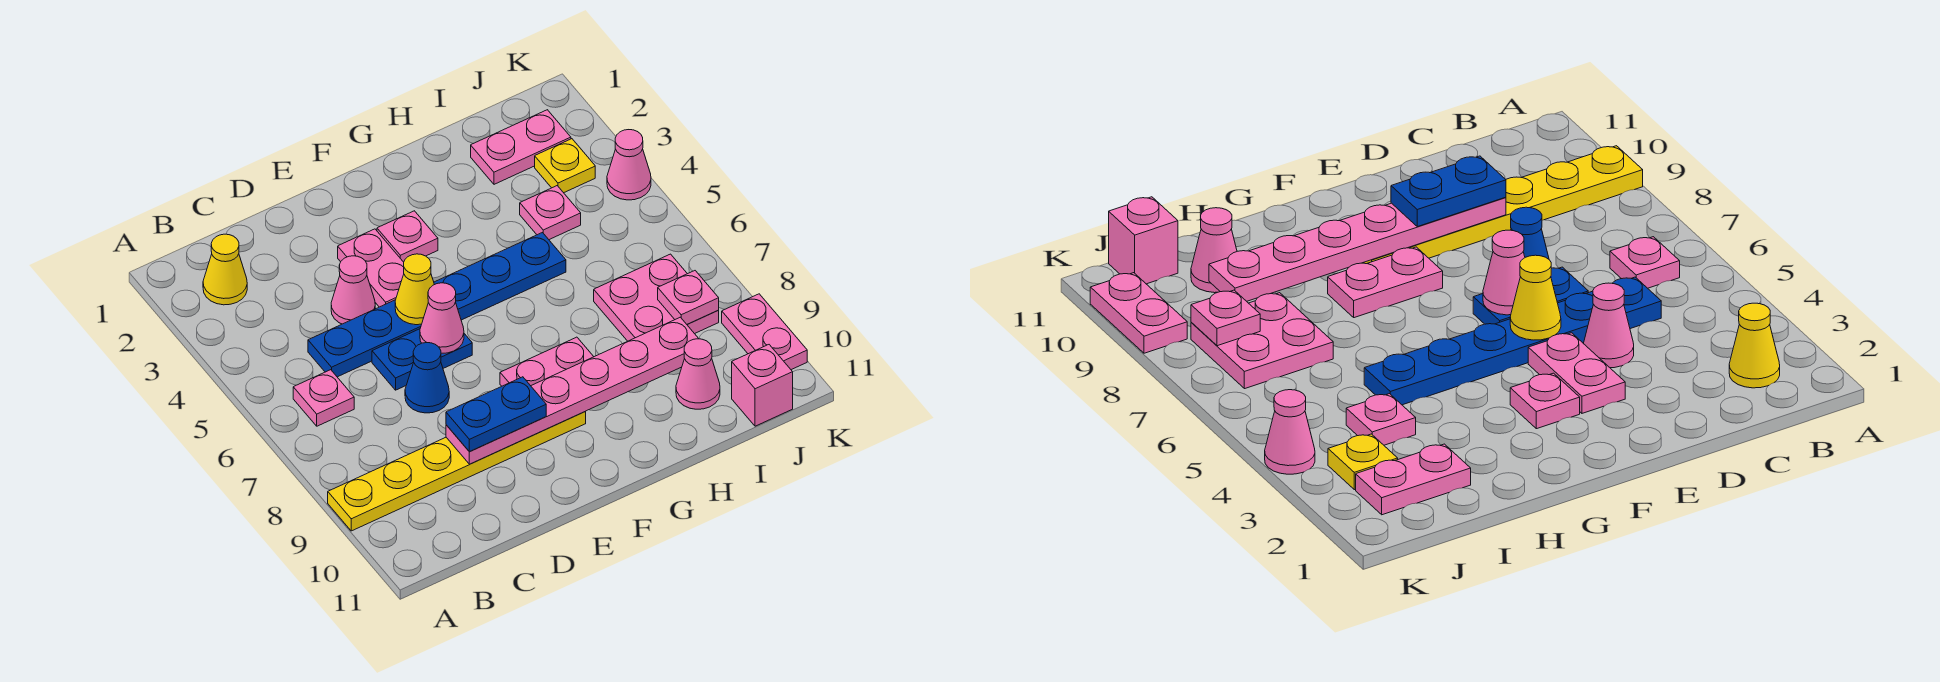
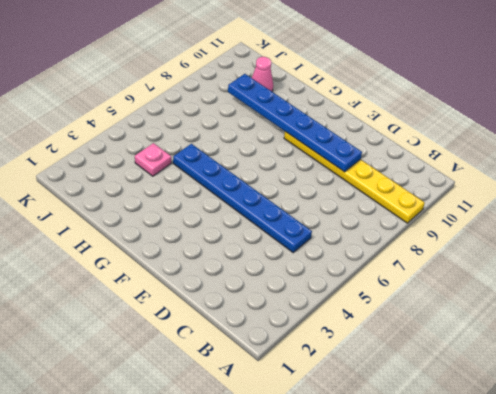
blue 1x6 plate [228,74,362,172] -> pink 1x6 plate [446,317,699,464]
none -> yellow 1x1 cone [203,234,247,305]
none -> pink 1x1 plate [293,370,354,426]
none -> pink 1x1 cone [331,256,375,324]

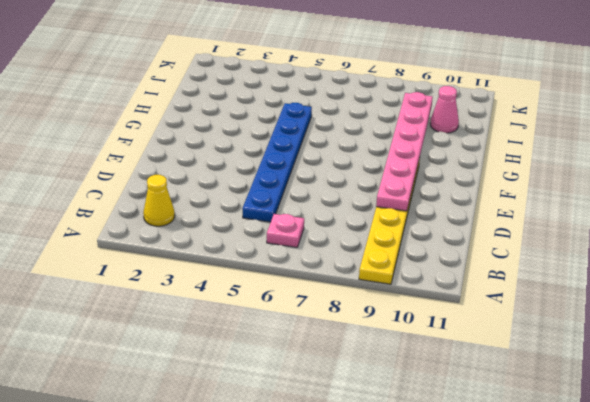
none -> pink 1x1 cone [331,256,375,324]
none -> blue 1x2 plate [372,329,472,390]
none -> blue 1x1 cone [405,343,449,413]

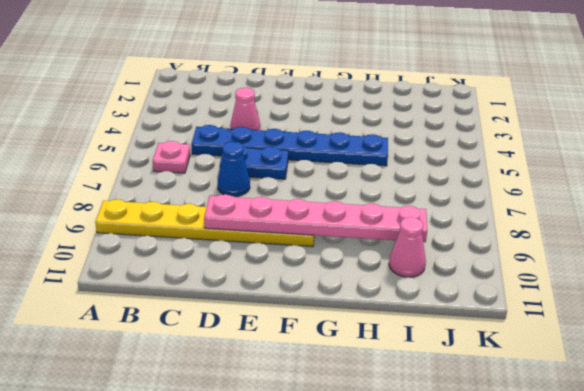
none -> yellow 1x1 cone [203,234,247,305]
none -> pink 1x2 plate [338,229,404,307]
none -> pink 1x1 plate [377,211,438,262]

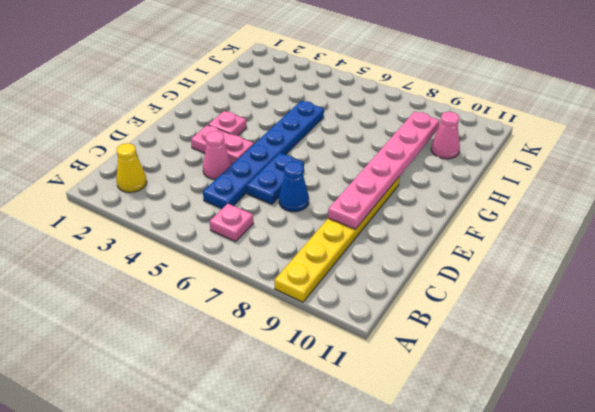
none -> pink 1x2 plate [500,337,594,386]
none -> pink 1x2 plate [471,110,571,184]
none -> pink 1x1 plate [520,186,581,240]

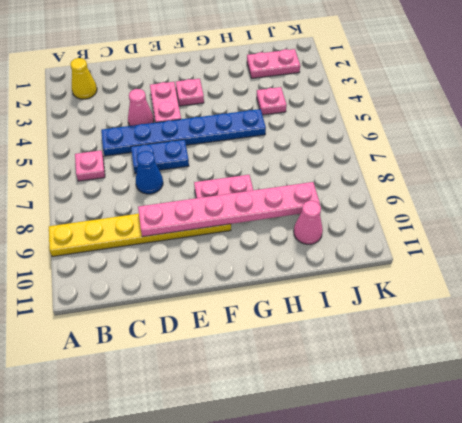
none -> pink 2x2 plate [594,254,719,341]
none -> yellow 1x1 plate [535,139,595,193]
none -> pink 1x1 brick [732,345,793,426]

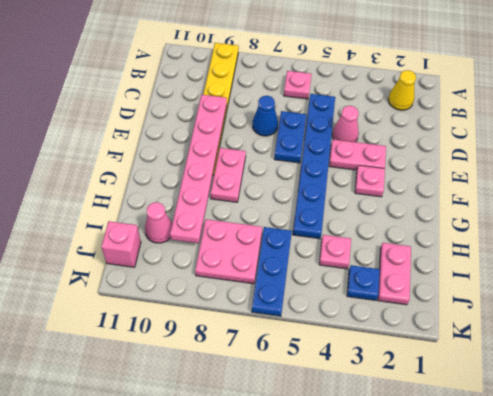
blue 1x3 plate [252,227,292,316] -> none
blue 1x1 plate [347,265,380,300] -> yellow 1x1 plate [535,139,595,193]
none -> pink 1x1 cone [607,130,651,200]
none -> pink 1x2 plate [722,294,807,370]
none -> yellow 1x1 cone [395,254,434,325]

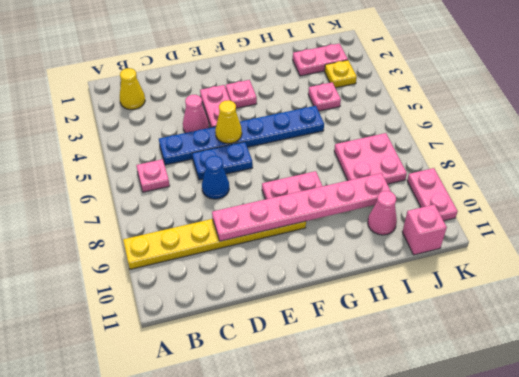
none -> pink 1x1 cone [607,130,651,200]
none -> pink 1x1 cone [420,283,464,353]
none -> pink 1x1 plate [658,271,719,324]

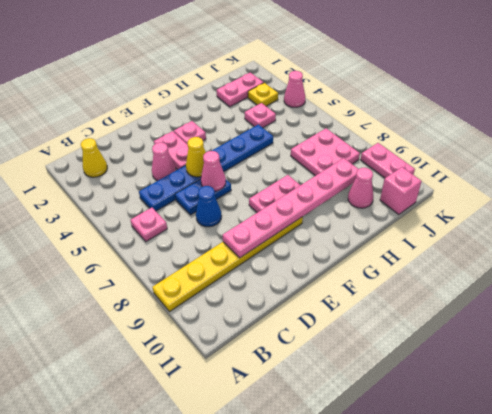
none -> pink 1x1 plate [658,271,719,324]
none -> blue 1x2 plate [446,377,546,452]

